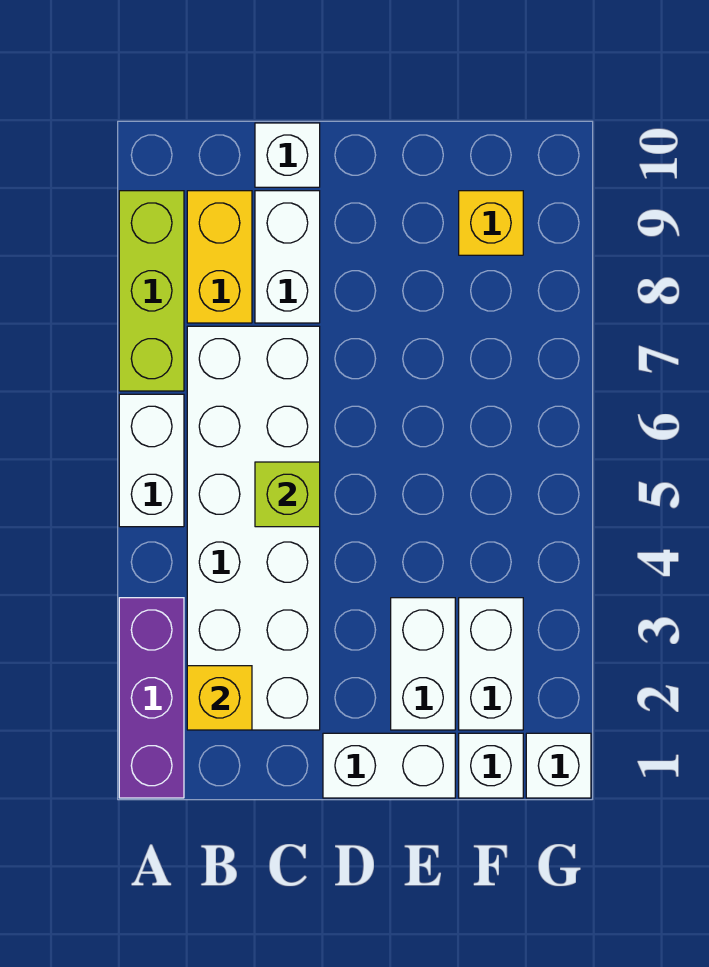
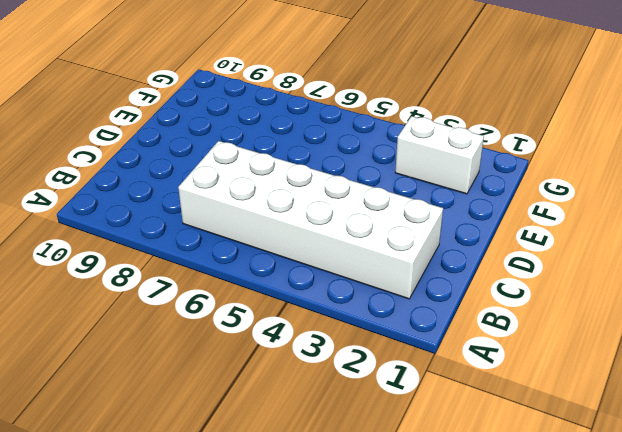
none -> purple 1x3 brick [119,598,184,798]
none -> white 1x2 brick [119,394,184,527]
none -> lime 1x3 brick [119,191,184,391]

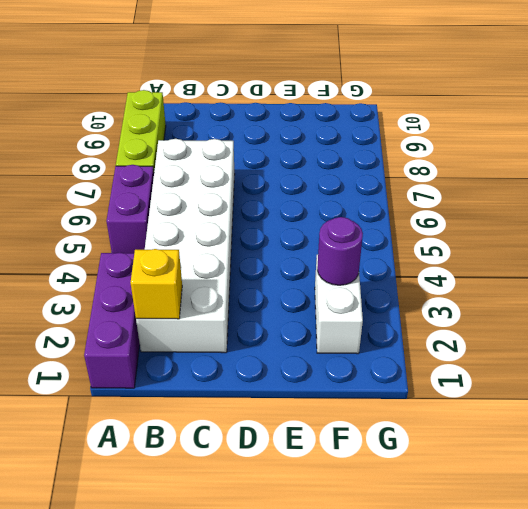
purple 1x2 brick [106,165,154,253] -> white 1x2 brick [119,394,184,527]
purple 1x1 round brick [317,217,363,285] -> none
none -> yellow 1x2 brick [187,191,252,323]
none -> white 1x2 brick [255,191,320,323]
none -> white 1x1 brick [255,123,320,187]

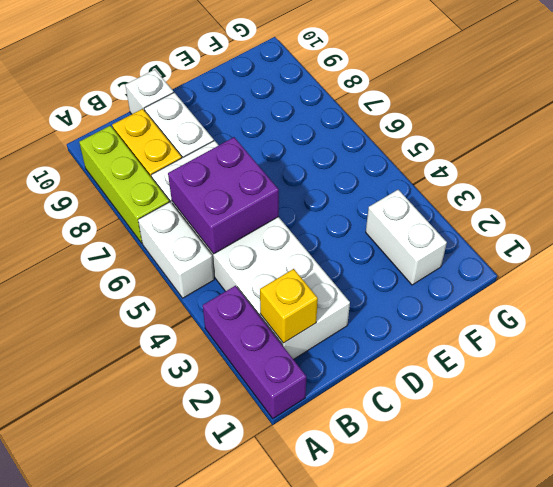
purple 2x2 brick [168,137,279,254] -> lime 1x1 brick [255,462,320,527]
none -> white 1x2 brick [323,733,455,798]
none -> white 1x2 brick [391,598,455,730]
none -> white 1x1 brick [459,733,523,798]

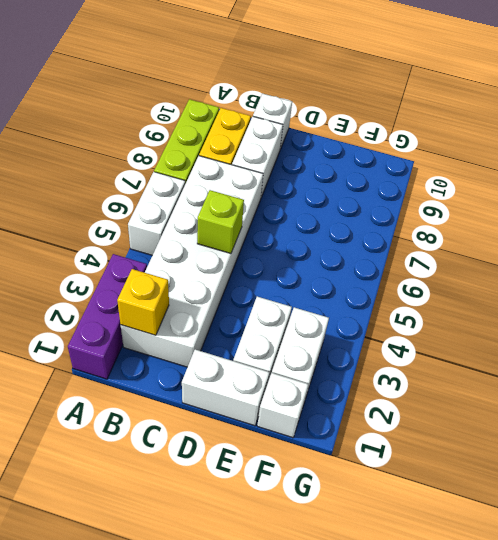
none -> yellow 1x1 brick [459,191,523,255]
none -> white 1x1 brick [526,733,591,798]

